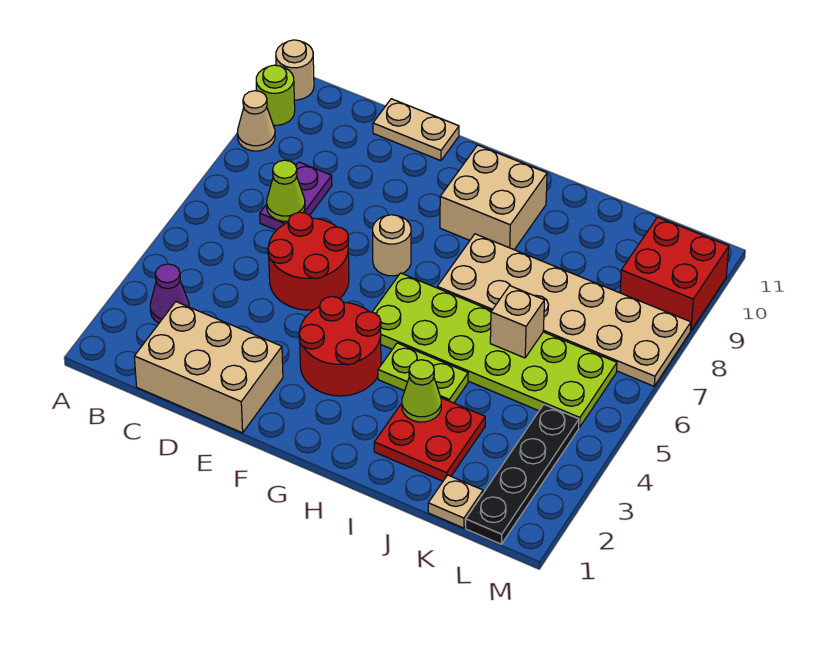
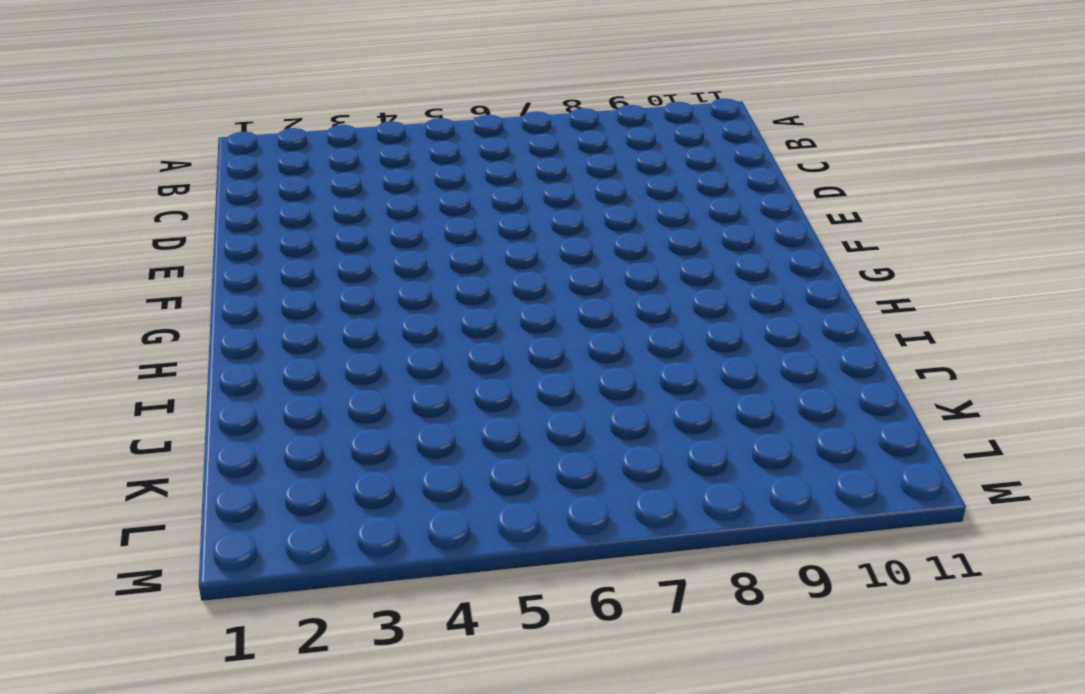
none -> tan 1x1 cone [237,91,275,151]
none -> lime 1x1 round brick [256,65,295,125]
none -> tan 1x1 round brick [276,40,314,100]

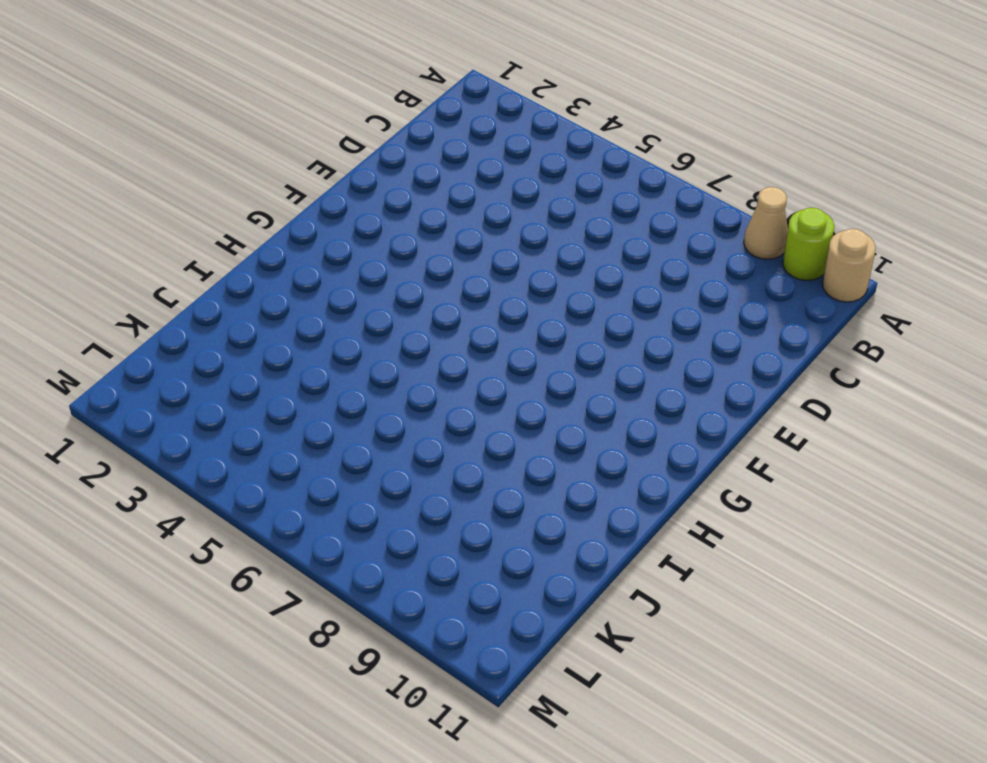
none -> purple 1x1 cone [150,264,189,323]
none -> tan 2x3 brick [134,302,283,433]
none -> purple 1x2 plate [260,162,332,230]

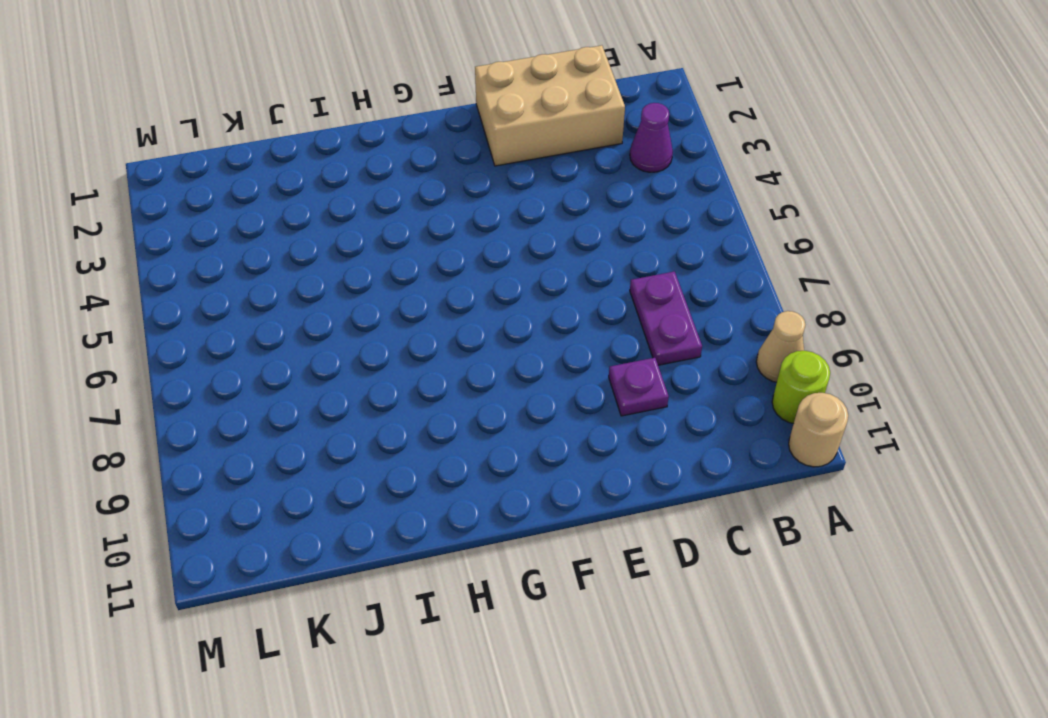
purple 1x1 plate [609,358,669,416] -> none
none -> red 2x2 round brick [268,212,349,310]
none -> tan 1x2 plate [373,99,459,161]
none -> red 2x2 round brick [299,297,381,396]

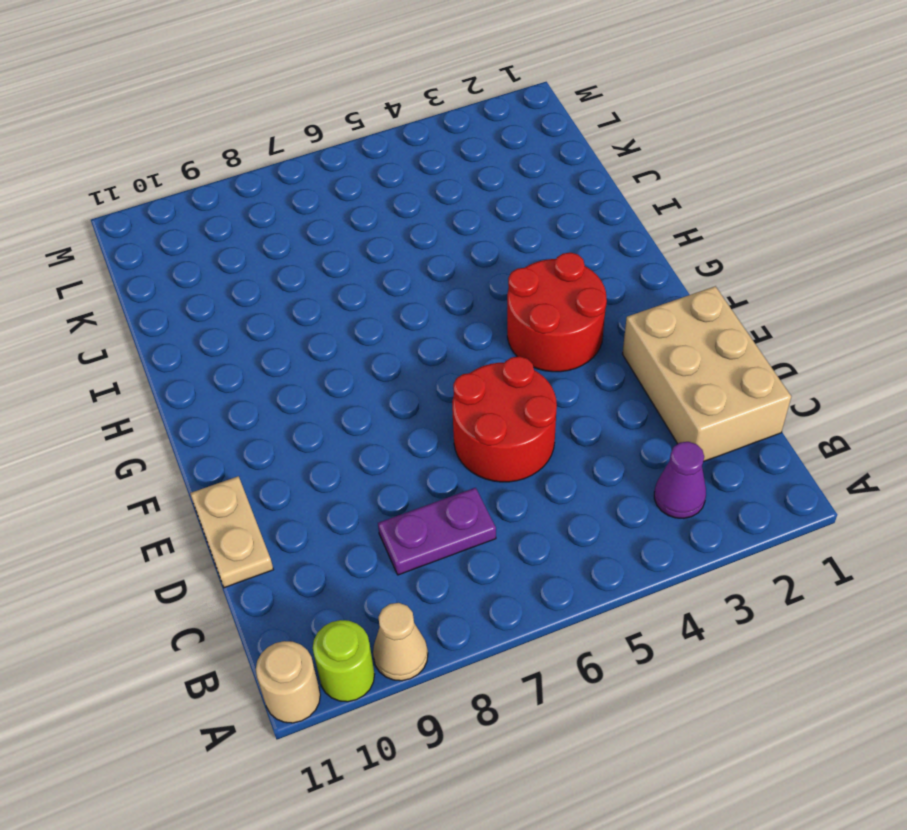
none -> tan 1x1 round brick [373,215,411,276]
none -> lime 2x6 plate [373,273,617,428]
none -> tan 2x2 brick [440,145,547,250]

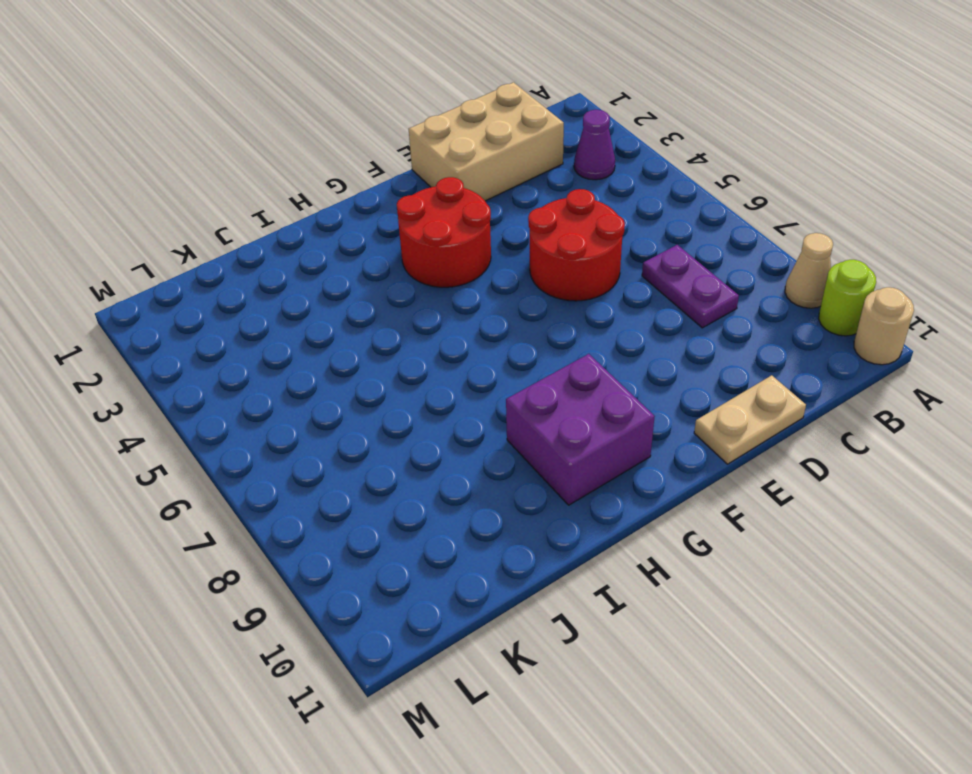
purple 2x2 brick [506,354,655,505] -> tan 2x2 brick [440,145,547,250]
none -> tan 1x1 round brick [373,215,411,276]
none -> lime 2x6 plate [373,273,617,428]
none -> lime 1x2 plate [378,343,468,403]

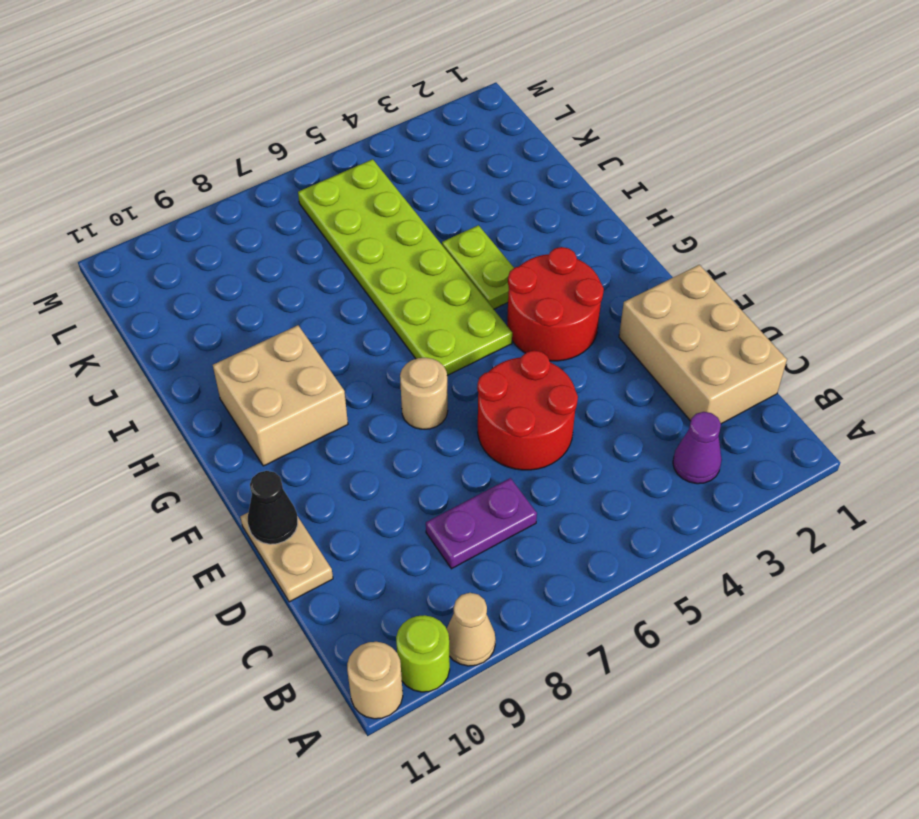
black 1x1 cone [248,471,298,544] -> none
none -> tan 2x6 plate [437,234,691,386]
none -> red 2x2 plate [374,398,485,481]
none -> tan 1x1 plate [428,475,483,528]

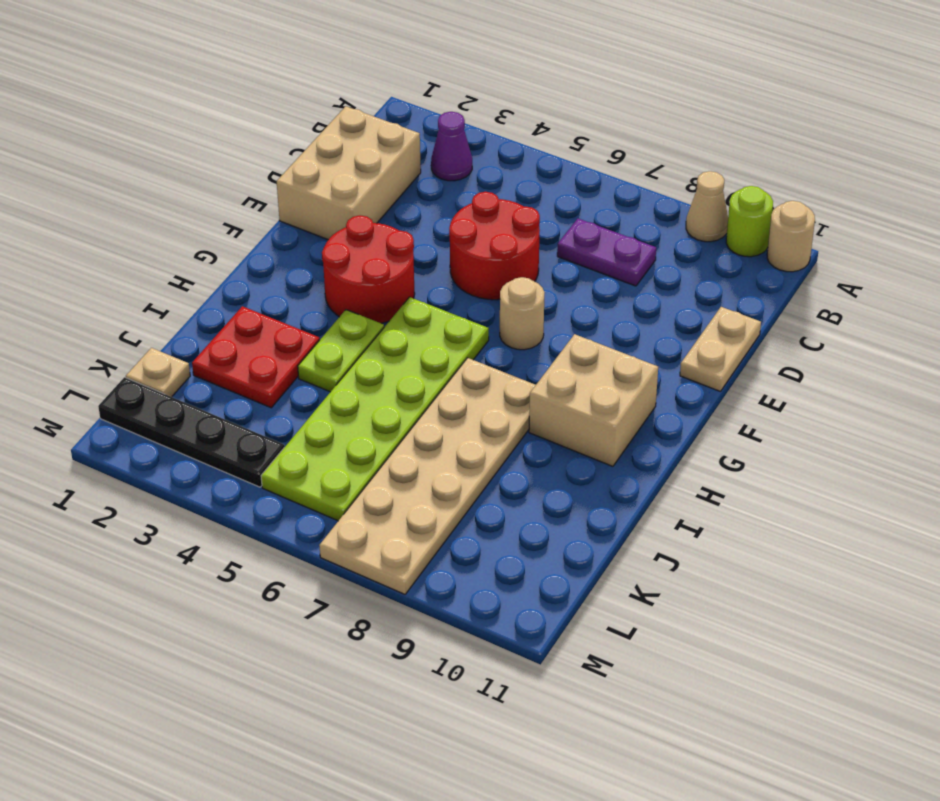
none -> red 2x2 brick [620,217,729,331]
none -> lime 1x1 cone [267,160,305,221]
none -> lime 1x1 cone [402,360,441,422]

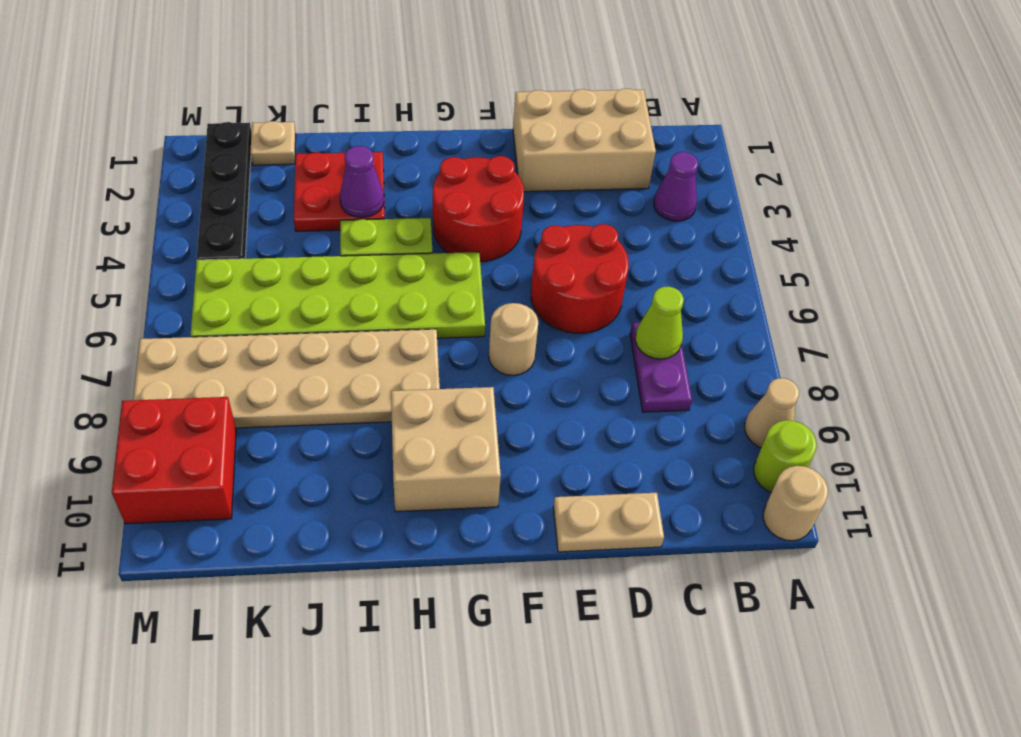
purple 1x1 cone [340,146,384,218] -> lime 1x1 cone [402,360,441,422]
none -> tan 1x1 brick [490,286,545,358]

